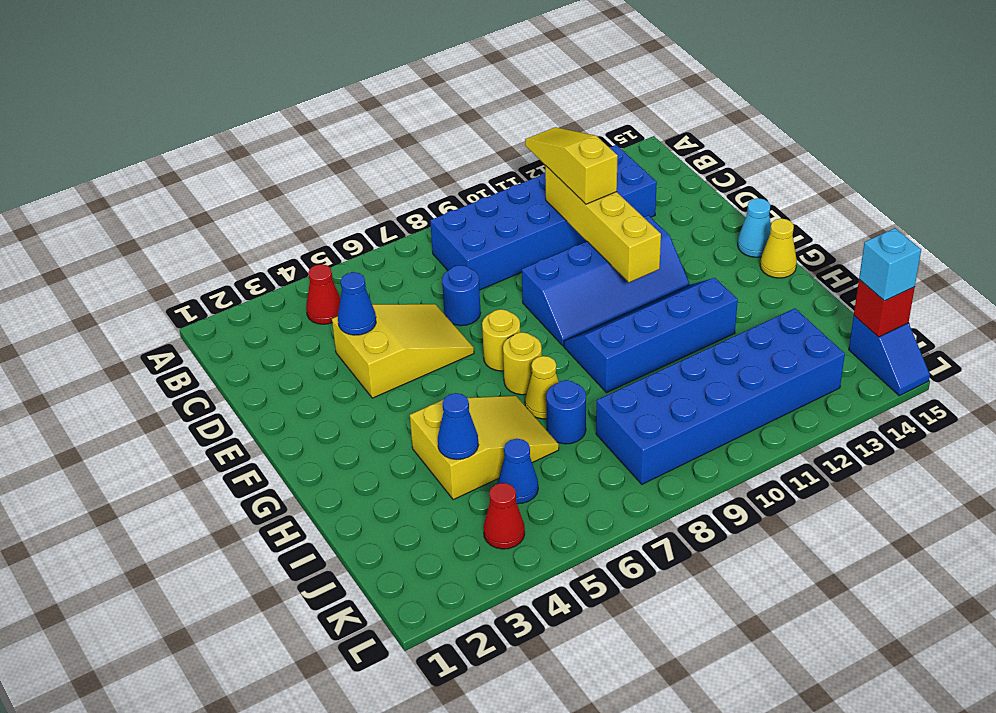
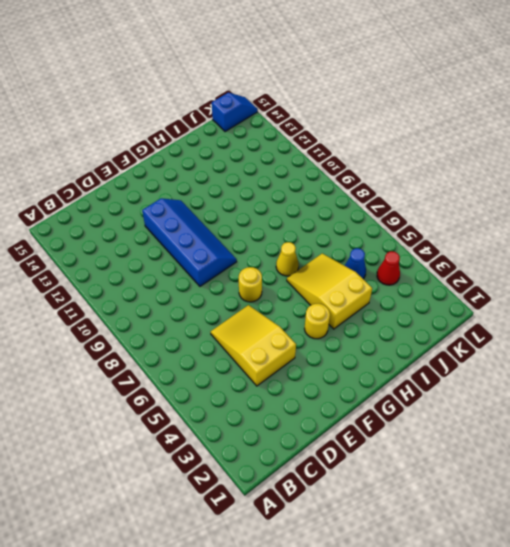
yellow 1x1 round brick [304,304,330,339] -> yellow 1x1 round brick moved to [503,332,542,395]
none -> red 1x1 cone [306,264,340,324]
none -> blue 2x6 brick [430,145,657,290]
none -> blue 1x1 round brick [442,265,481,326]

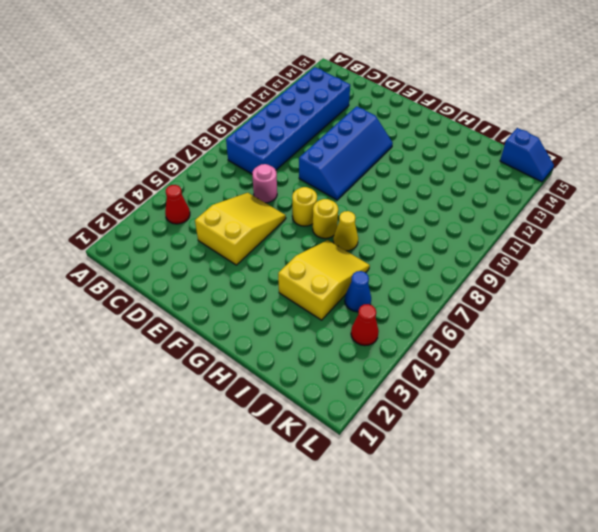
pink 1x1 round brick [252,164,277,203] -> blue 1x1 round brick [442,265,481,326]
none -> cyan 1x1 cone [738,198,771,257]
none -> blue 2x4 slope [564,278,738,393]
none -> yellow 1x1 cone [760,219,797,278]

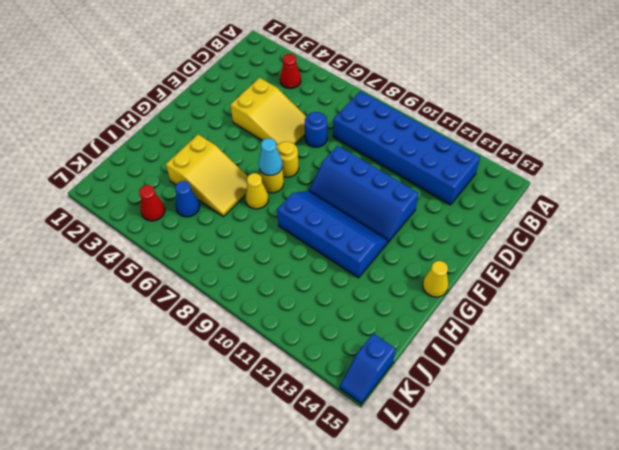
cyan 1x1 cone [259,138,282,176] -> cyan 1x1 cone moved to [738,198,771,257]
none -> blue 1x1 round brick [546,380,586,444]
none -> blue 2x6 brick [596,308,845,484]
none -> yellow 1x4 brick [545,166,661,282]

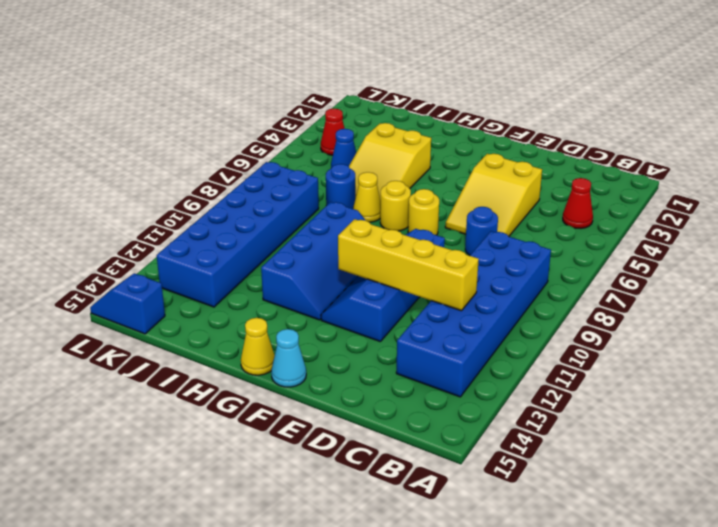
none -> blue 1x1 cone [338,272,376,335]
none -> blue 1x1 cone [438,393,479,460]
none -> red 1x1 brick [854,279,915,337]

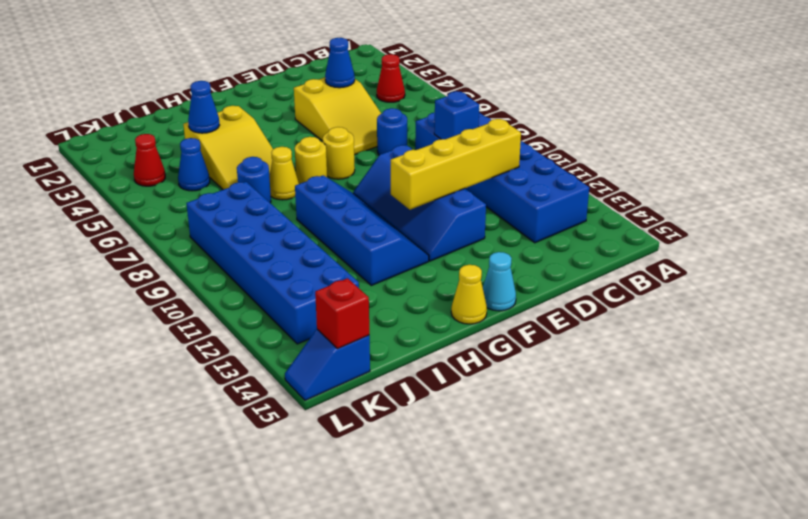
blue 1x1 brick [434,91,479,139] -> none
none -> yellow 1x3 slope [525,127,618,204]
none -> cyan 1x1 brick [859,228,921,301]

